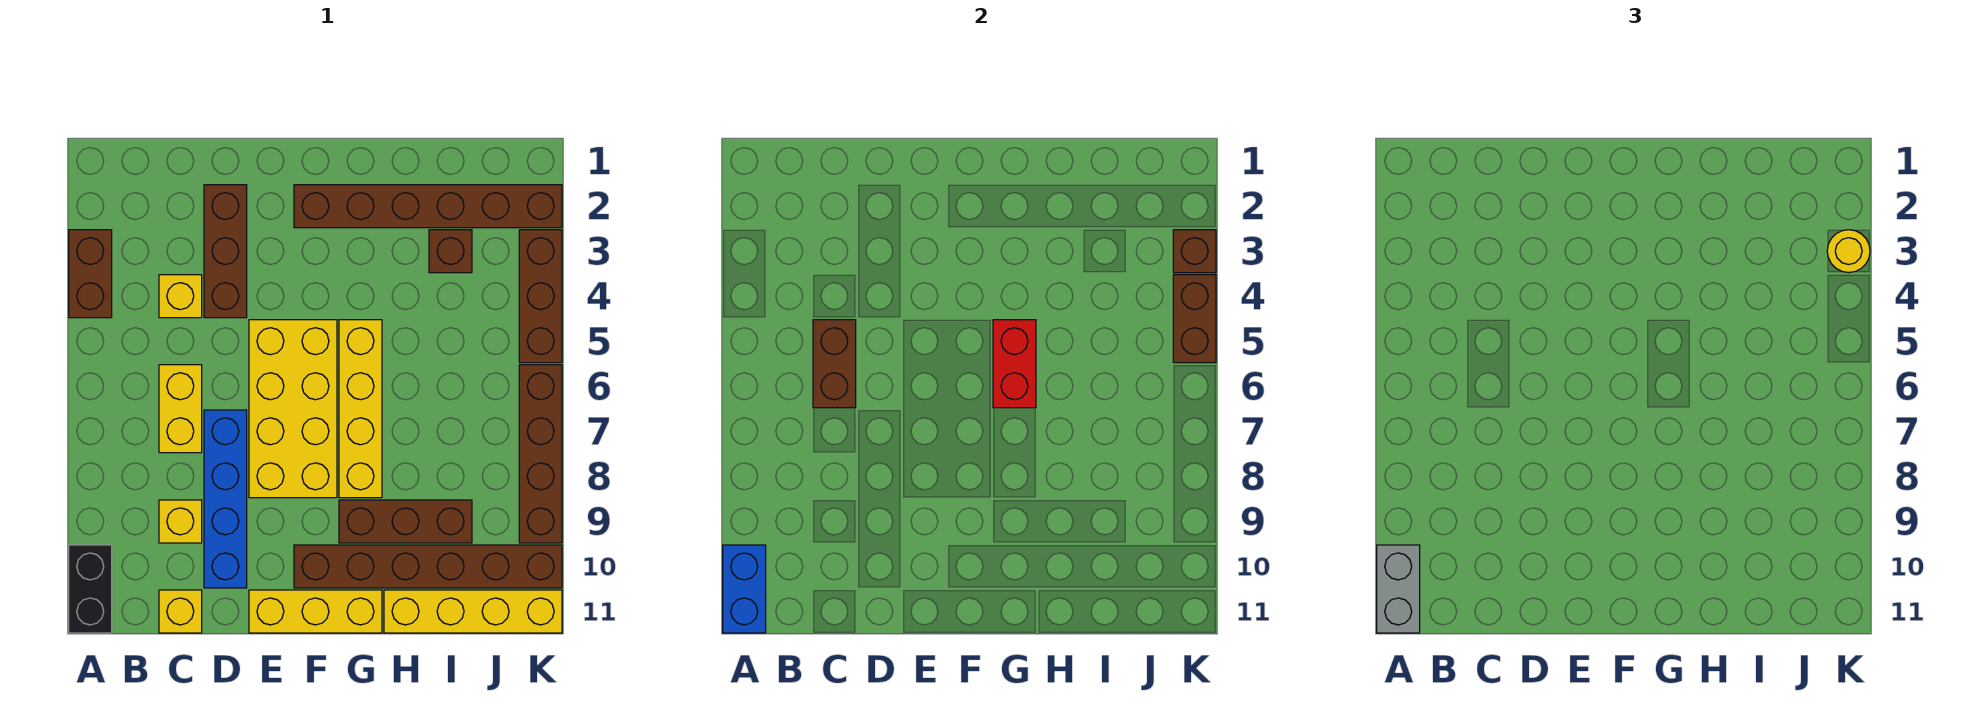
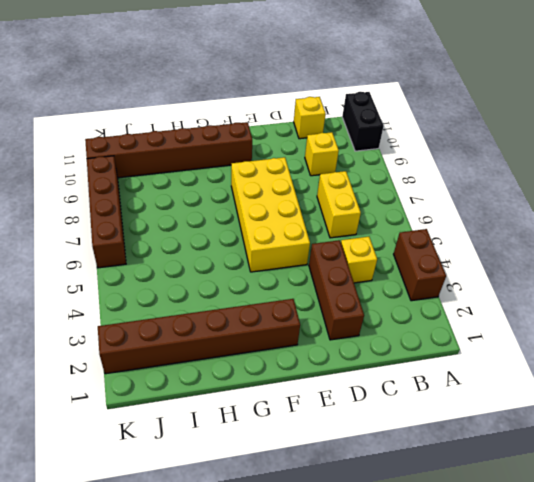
none -> blue 1x4 brick [204,410,247,588]
none -> yellow 1x3 brick [249,590,382,633]
none -> yellow 1x4 brick [339,320,382,498]

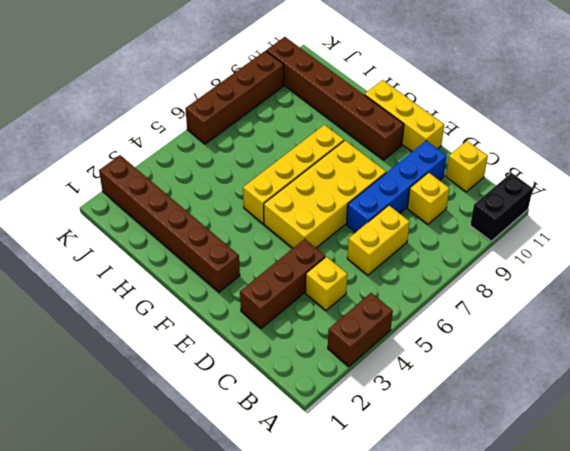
none -> brown 1x3 brick [339,500,472,543]
none -> yellow 1x4 brick [384,590,562,633]
none -> brown 1x1 brick [429,230,472,273]

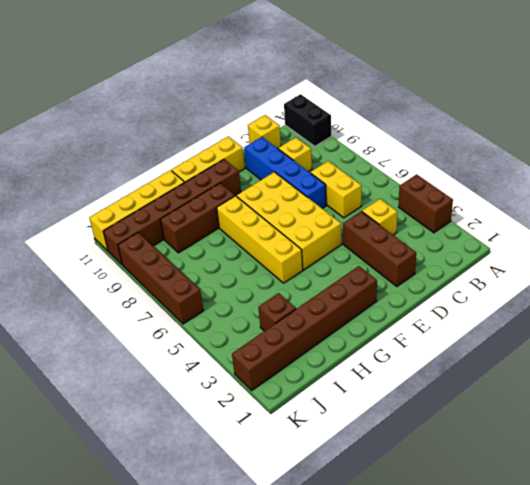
none -> brown 1x3 brick [519,230,562,363]
none -> blue 1x2 brick [723,545,766,633]
none -> brown 1x2 brick [813,320,856,408]

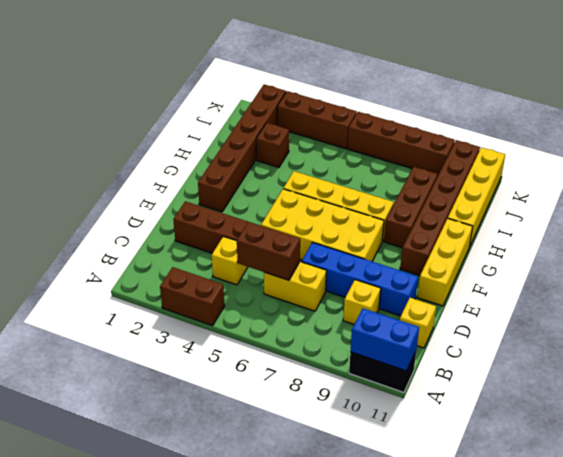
none -> red 1x2 brick [993,320,1036,408]
none -> brown 1x1 brick [1173,230,1216,273]
none -> brown 1x2 brick [1173,275,1216,363]

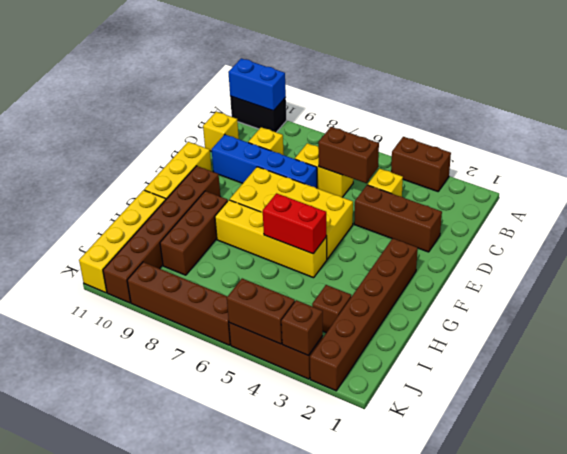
none -> grey 1x2 brick [1377,545,1420,633]
none -> yellow 1x1 round brick [1827,230,1870,273]

